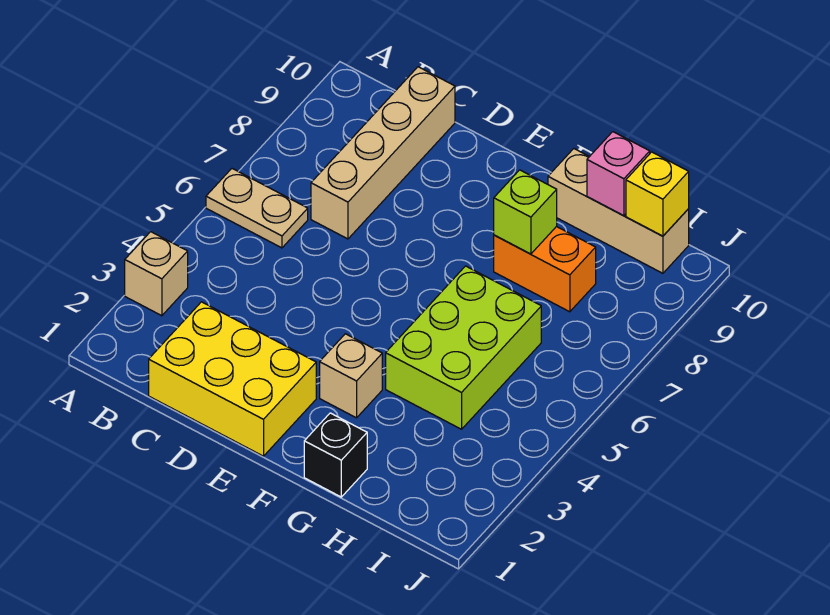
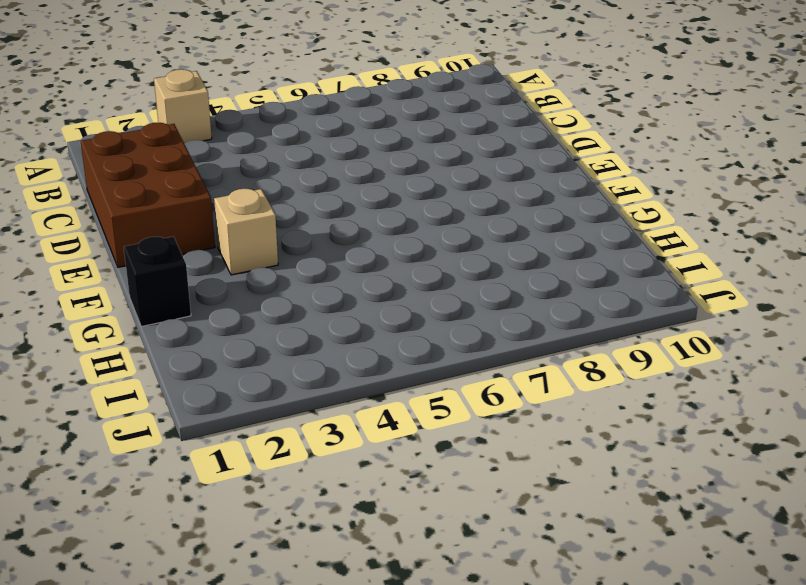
brown 2x3 brick [81,123,215,267] -> yellow 2x3 brick [149,302,316,456]
none -> tan 1x2 plate [206,169,308,248]
none -> tan 1x4 brick [311,67,455,239]
none -> lime 2x3 brick [386,266,541,429]

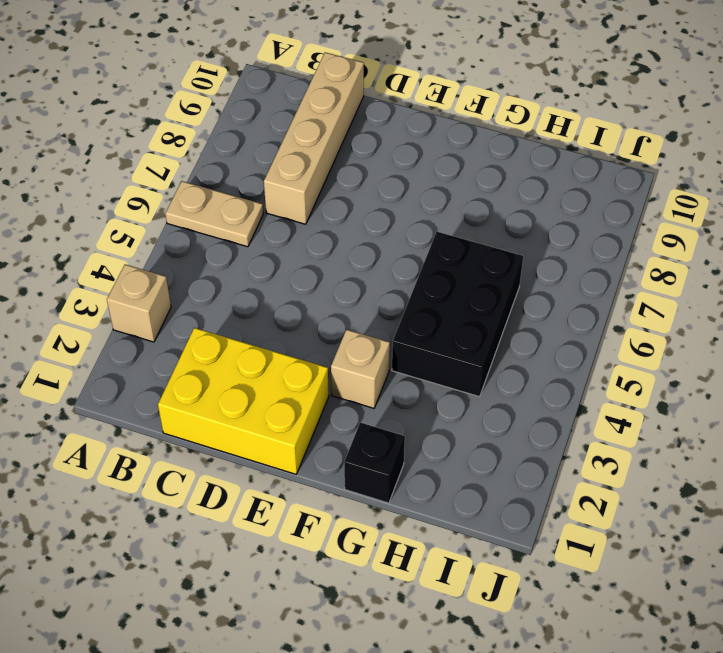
black 2x3 brick [392,232,523,397] -> lime 2x3 brick [386,266,541,429]
none -> orange 1x2 brick [494,226,596,312]
none -> tan 1x3 brick [548,149,689,273]
none -> lime 1x1 brick [494,170,557,254]

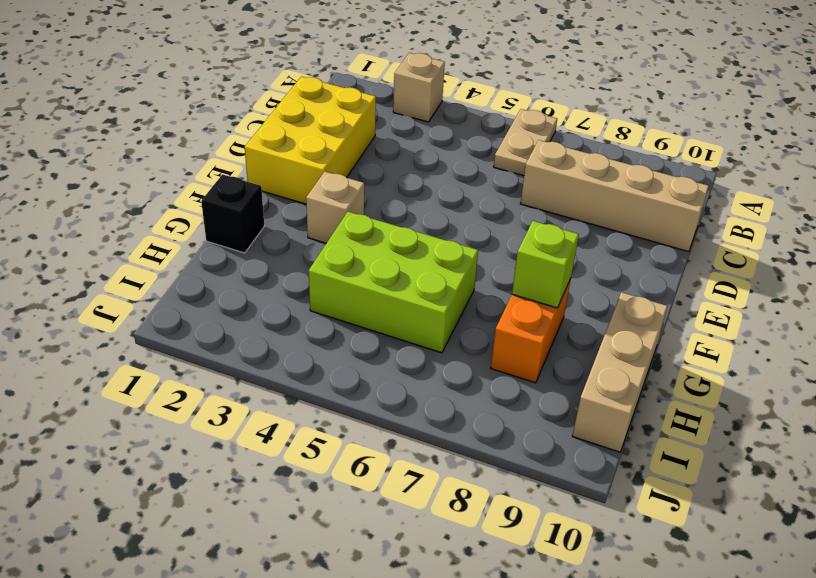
none -> pink 1x1 brick [587,132,650,216]
none -> yellow 1x1 brick [626,152,689,236]

